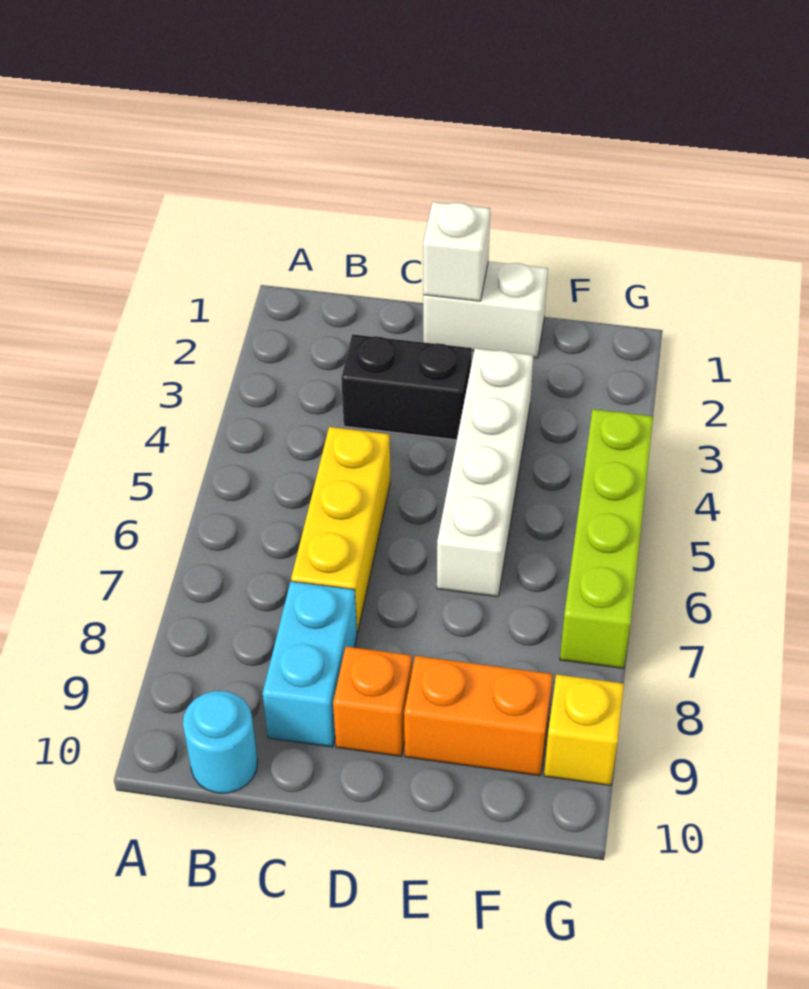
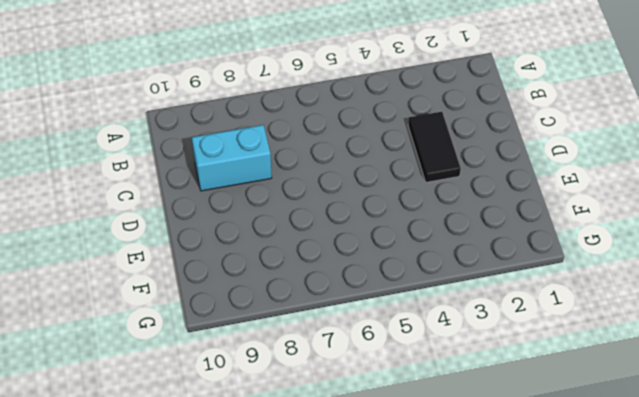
black 1x2 tile [408,112,461,182] -> black 1x2 brick [341,334,472,440]
none -> cyan 1x1 round brick [183,691,258,793]
none -> yellow 1x3 brick [291,427,390,633]

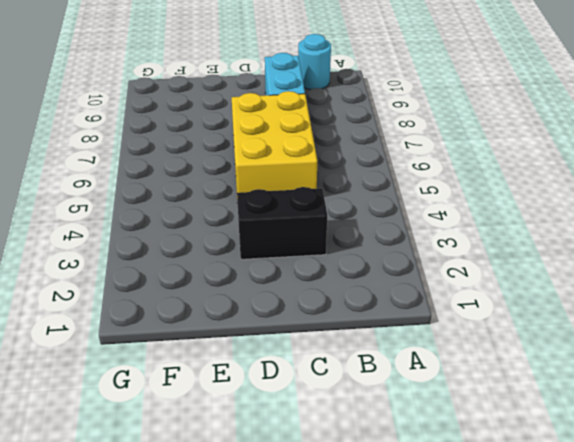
yellow 2x3 brick [232,91,317,203] -> yellow 1x3 brick [291,427,390,633]
none -> white 1x2 brick [423,261,548,358]
none -> orange 1x1 brick [333,647,412,756]

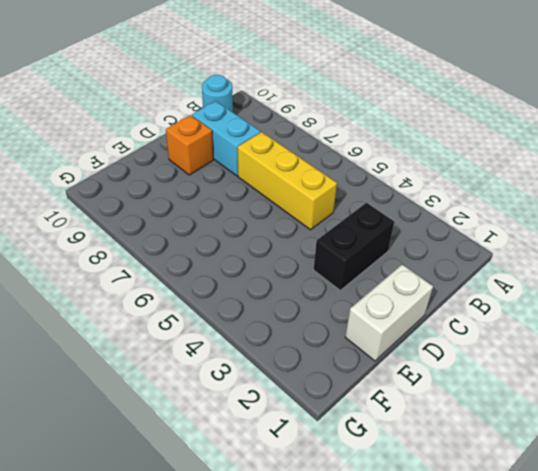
none -> white 1x4 brick [437,348,533,597]
none -> orange 1x2 brick [404,656,553,776]

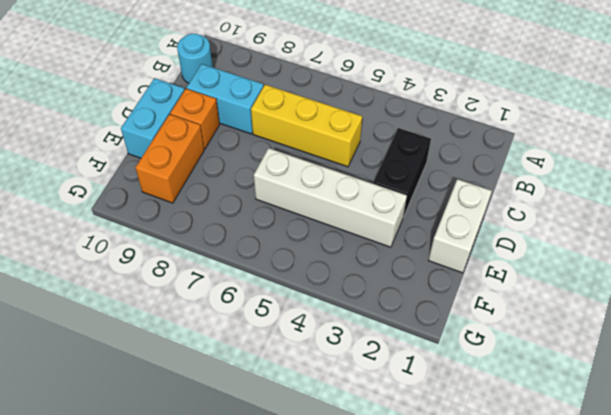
cyan 1x2 brick [121,78,185,158] -> none
none -> lime 1x4 brick [560,409,653,668]
none -> yellow 1x1 brick [544,675,624,786]

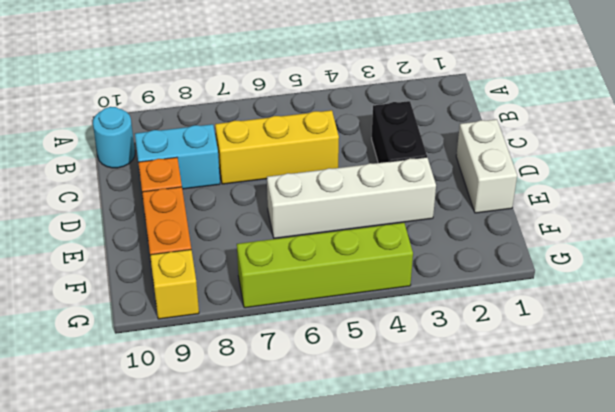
none -> white 1x1 brick [423,202,490,301]

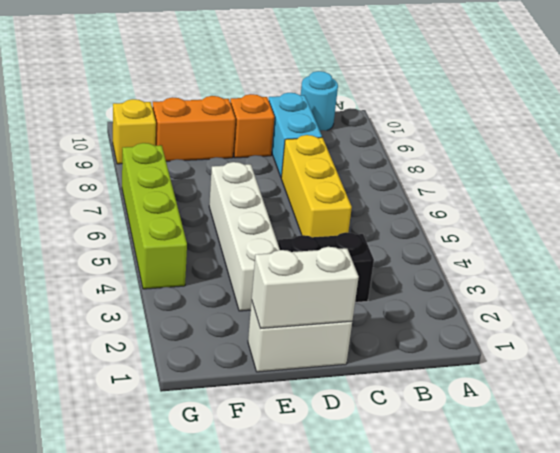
white 1x2 brick [252,247,359,329] -> white 1x1 brick [423,202,490,301]

